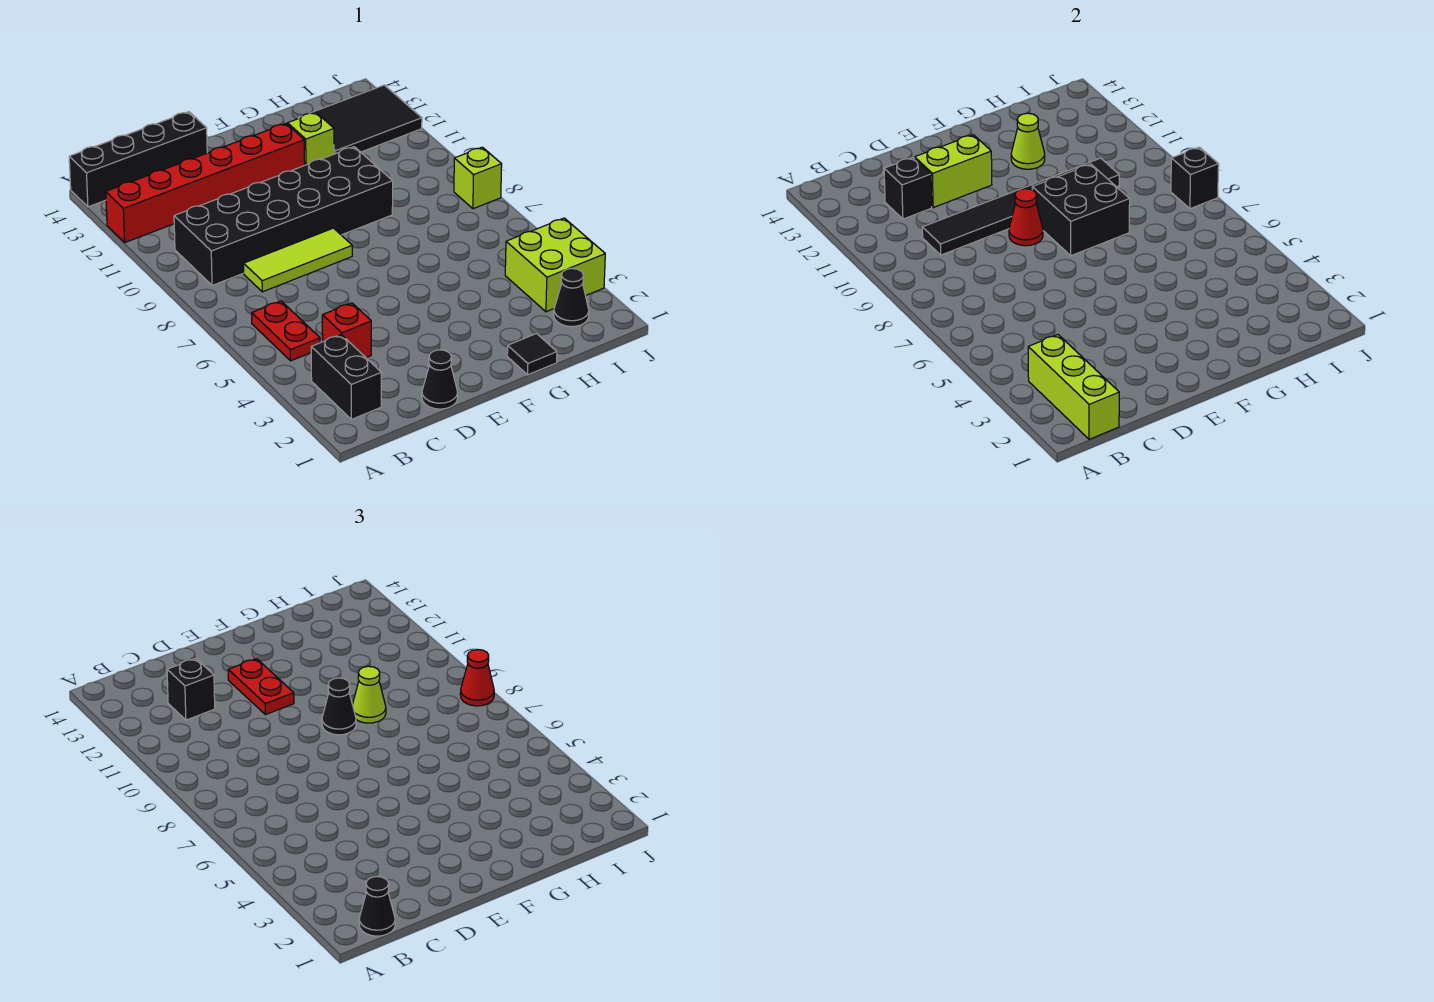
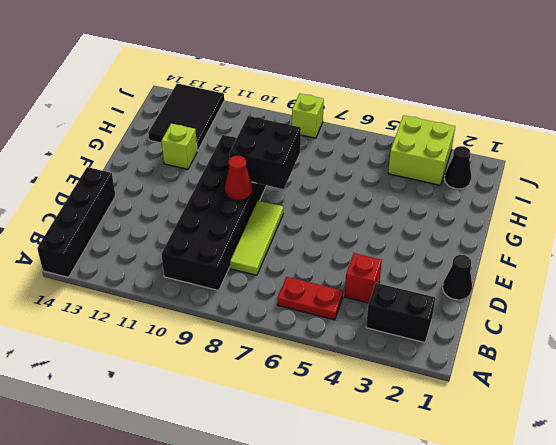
none -> red 1x6 brick [106,124,305,242]
none -> black 1x1 tile [507,334,557,375]
none -> lime 1x3 brick [1028,335,1119,439]

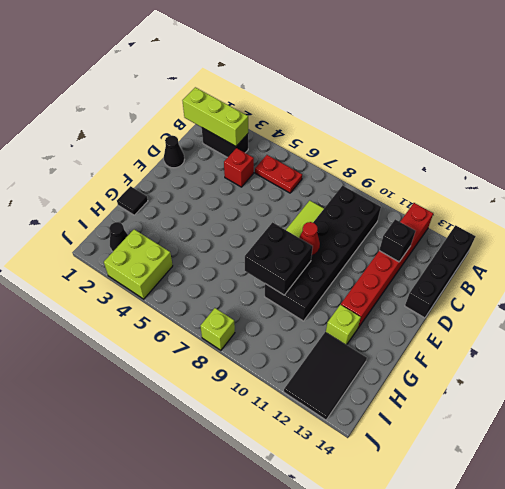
none -> black 1x6 tile [922,158,1119,255]
none -> lime 1x2 brick [915,135,992,207]
none -> lime 1x1 cone [1011,113,1045,169]

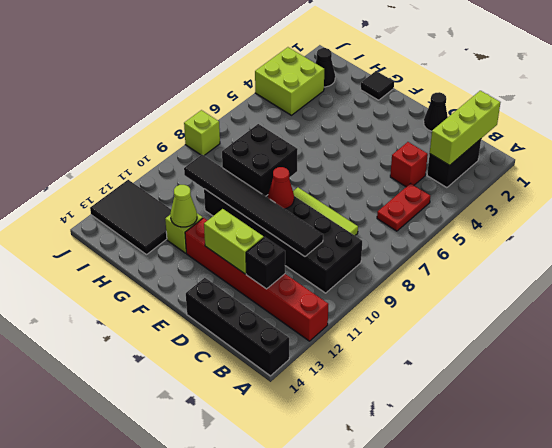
none -> black 1x1 brick [1171,147,1219,209]
none -> black 1x1 cone [359,876,395,936]
none -> black 1x1 brick [167,659,215,720]

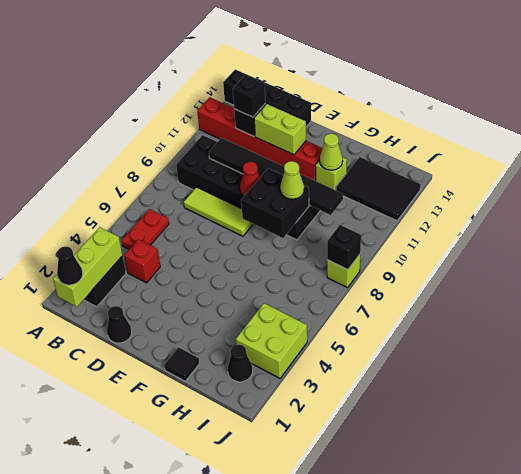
none -> red 1x2 plate [228,659,294,715]
none -> black 1x1 cone [322,678,356,735]
none -> red 1x1 cone [460,649,494,706]

